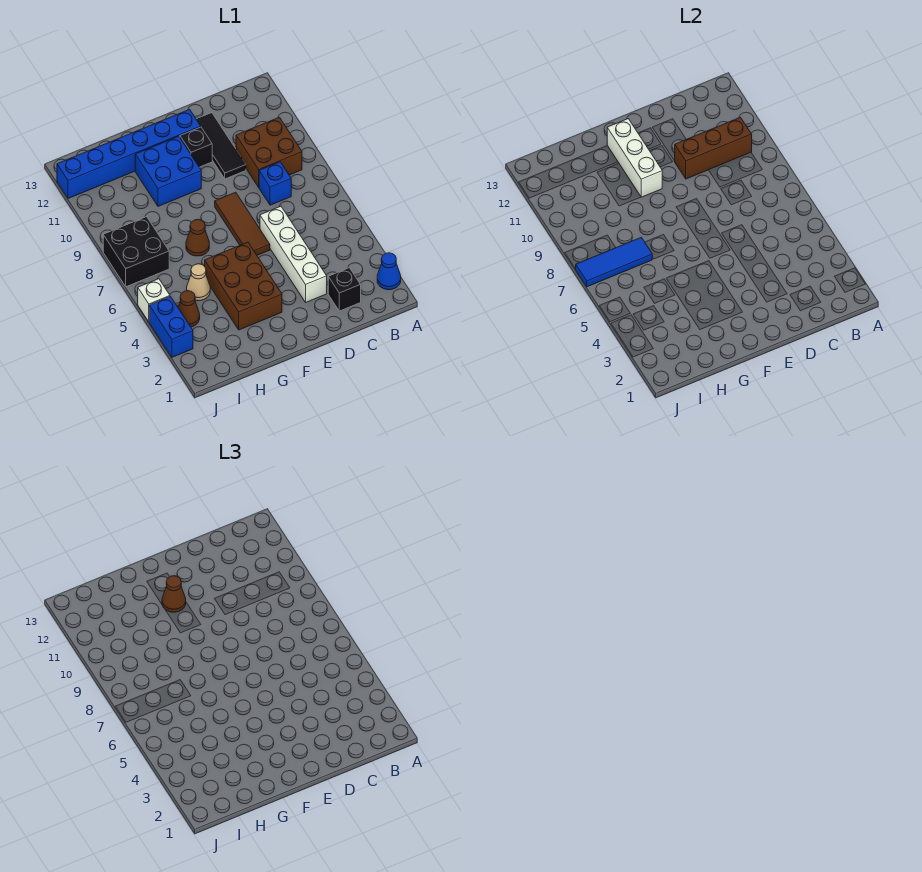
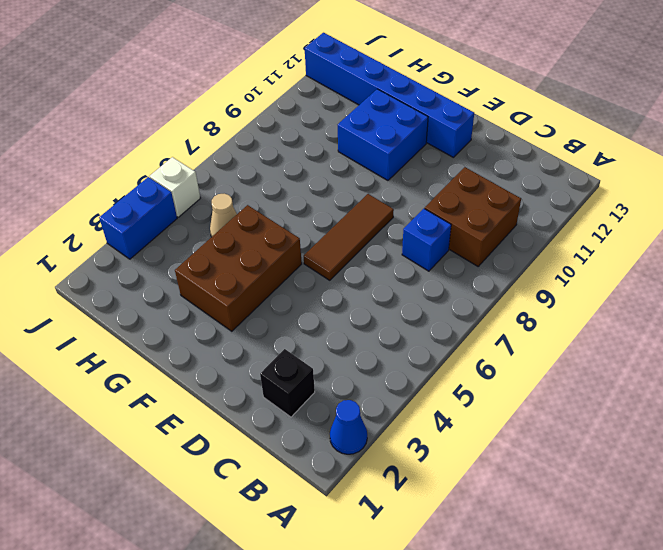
none -> white 1x4 brick [260,206,327,302]
none -> black 1x3 tile [196,113,246,179]
none -> black 1x1 brick [180,127,212,167]

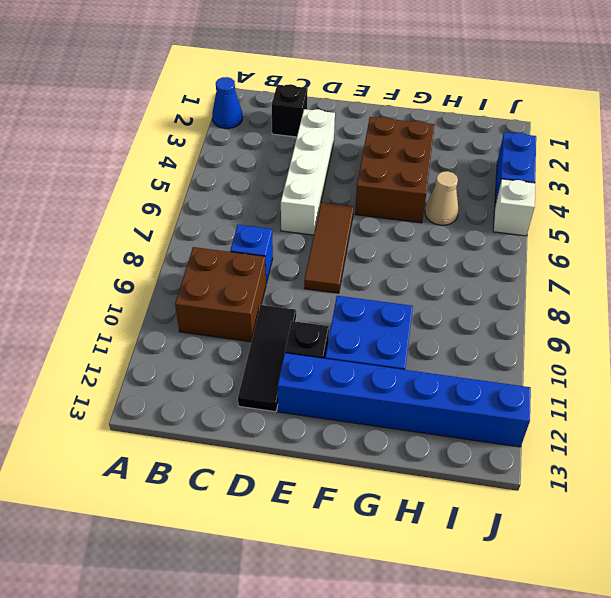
none -> brown 1x1 cone [186,220,209,256]
none -> brown 1x1 cone [178,291,200,327]
none -> black 2x2 brick [103,217,169,287]

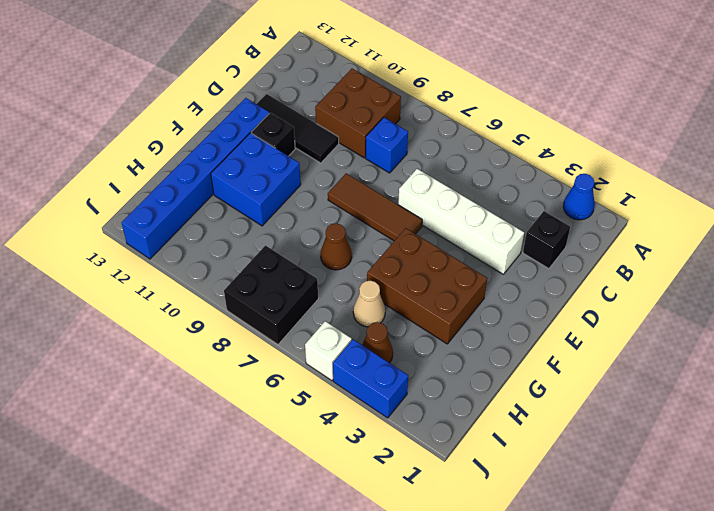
none -> brown 1x3 brick [675,117,752,179]
none -> white 1x3 brick [607,119,662,197]
none -> blue 1x3 tile [576,237,652,287]

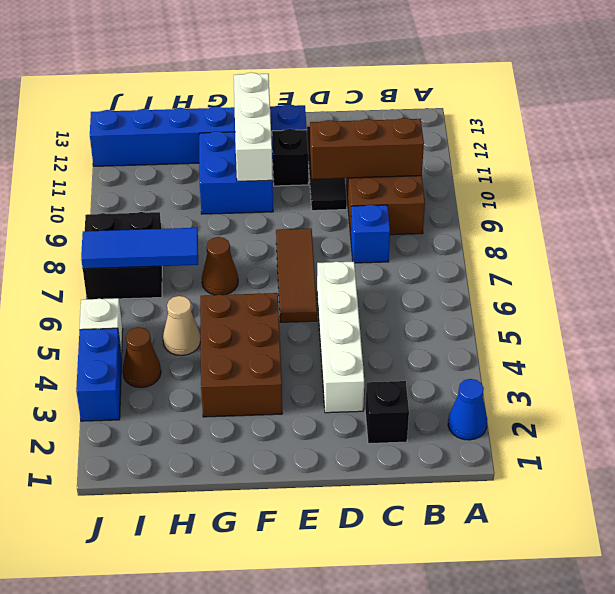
none -> brown 1x1 cone [162,576,186,612]

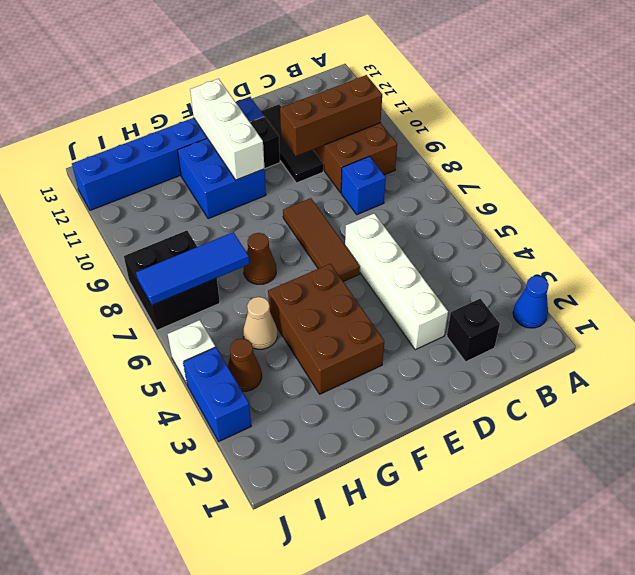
none -> brown 1x1 cone [162,576,186,612]

